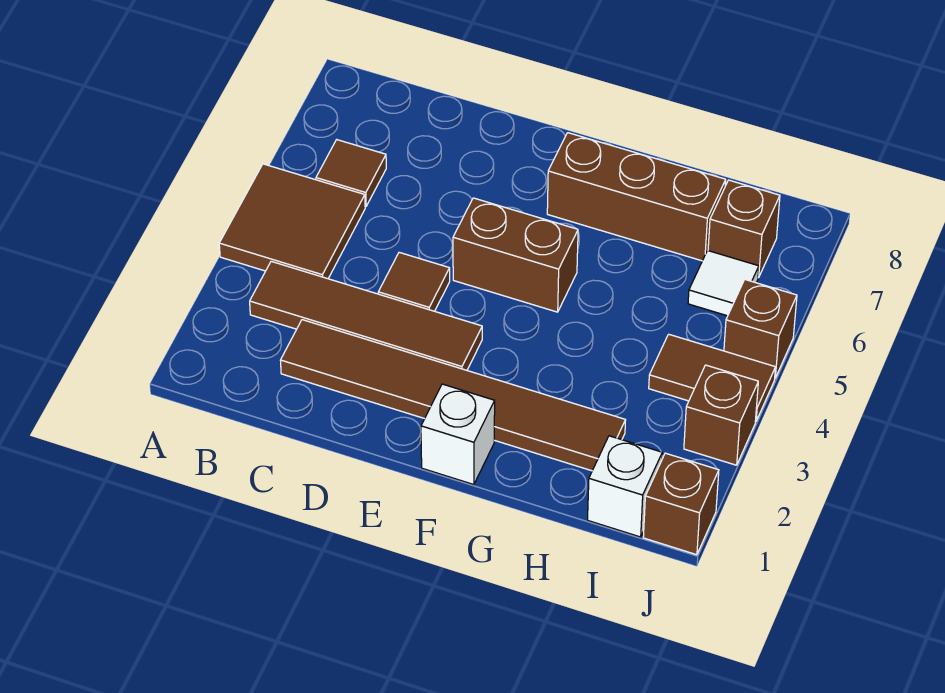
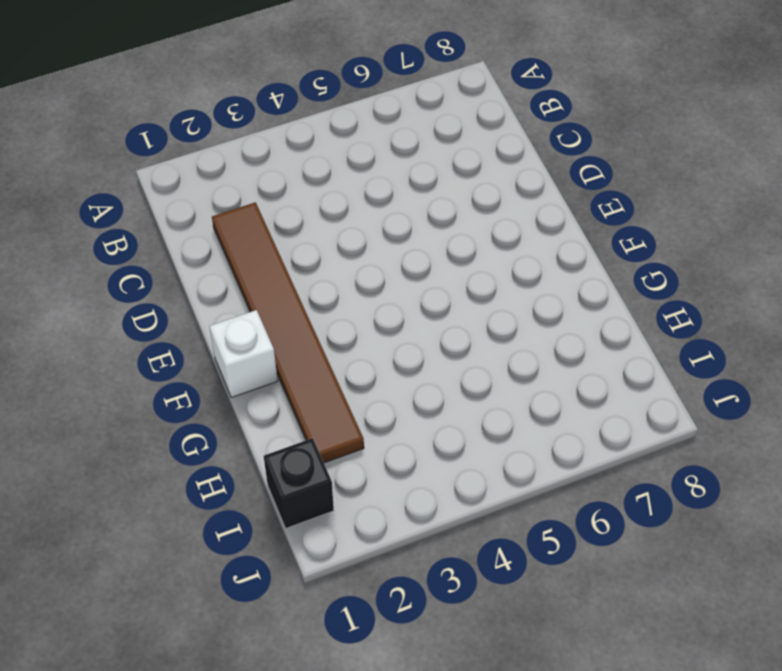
black 1x1 brick [264,438,334,528] -> white 1x1 brick [588,436,662,537]
none -> brown 2x2 tile [219,164,365,279]
none -> brown 1x4 tile [250,261,482,370]
none -> brown 1x1 tile [316,140,386,206]

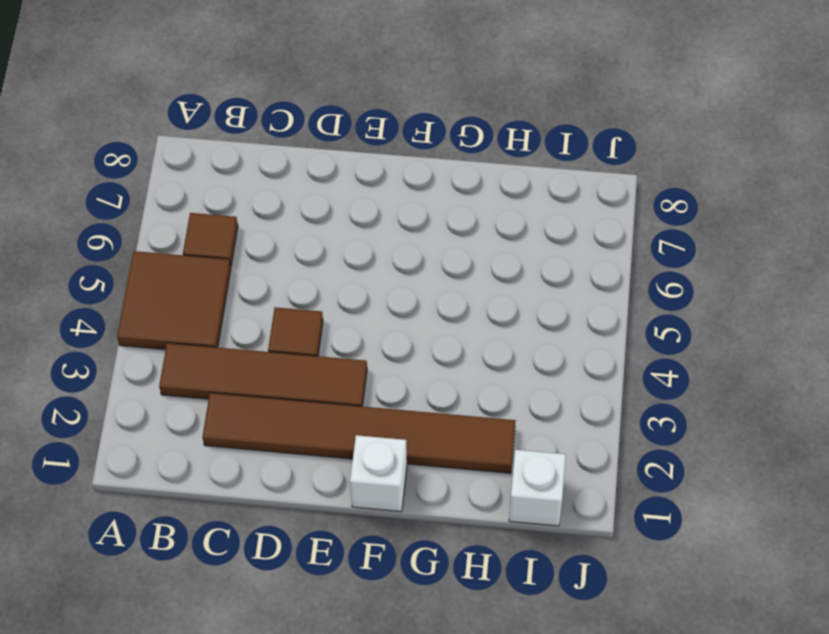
none -> brown 1x2 brick [453,198,578,312]
none -> brown 1x3 brick [547,133,726,261]
none -> brown 1x2 tile [649,334,775,421]

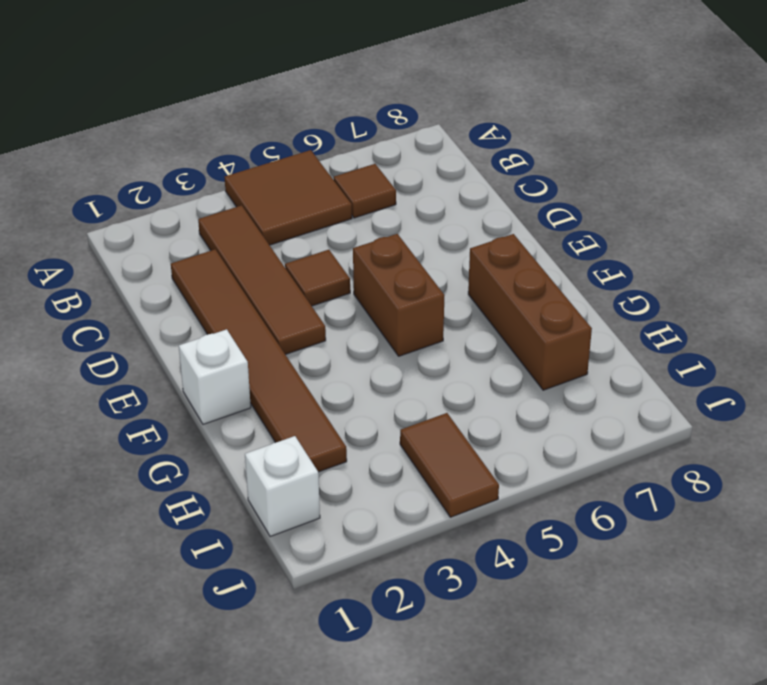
none -> white 1x1 tile [688,251,759,316]
none -> brown 1x1 brick [708,180,780,278]
none -> brown 1x1 brick [643,453,719,555]

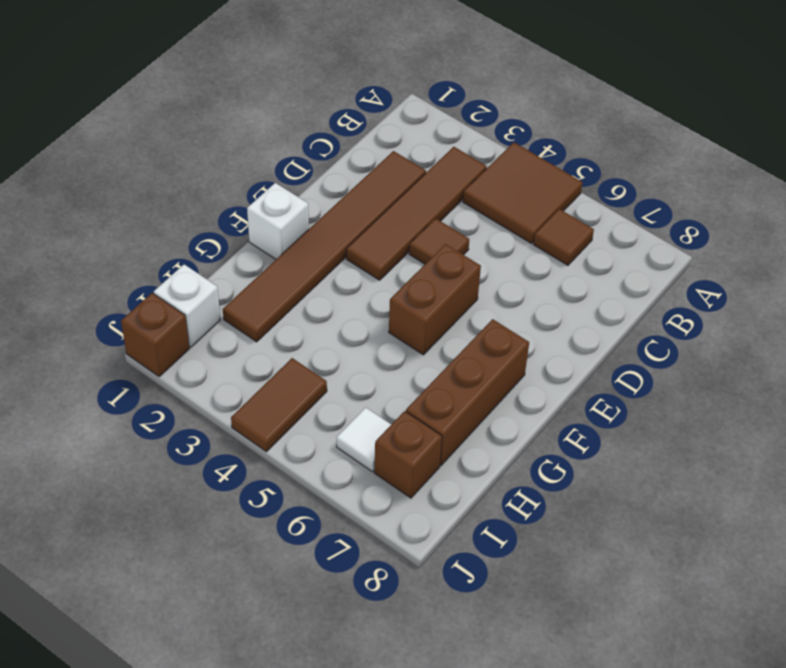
none -> brown 1x1 brick [684,365,758,465]
none -> brown 1x1 brick [724,280,797,378]

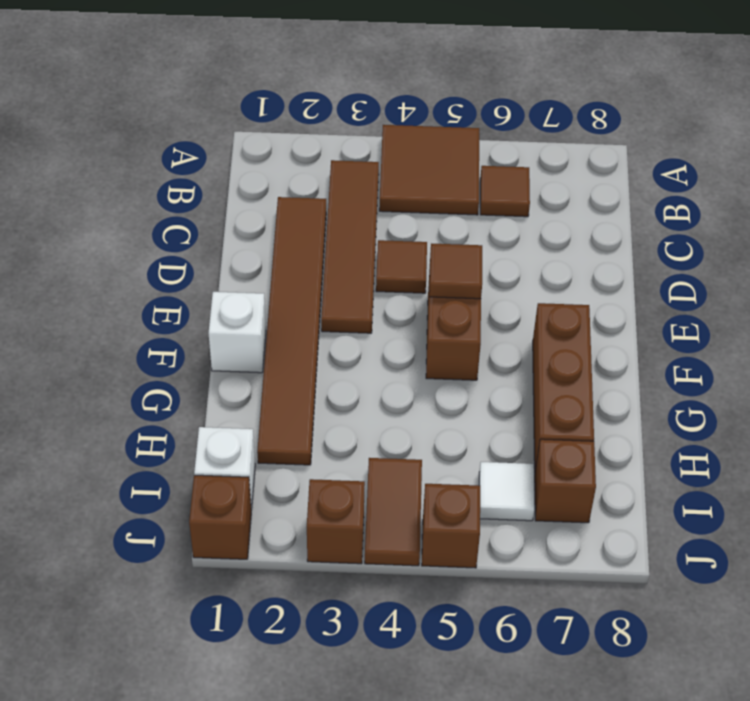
brown 1x1 tile [429,244,482,299] -> none

